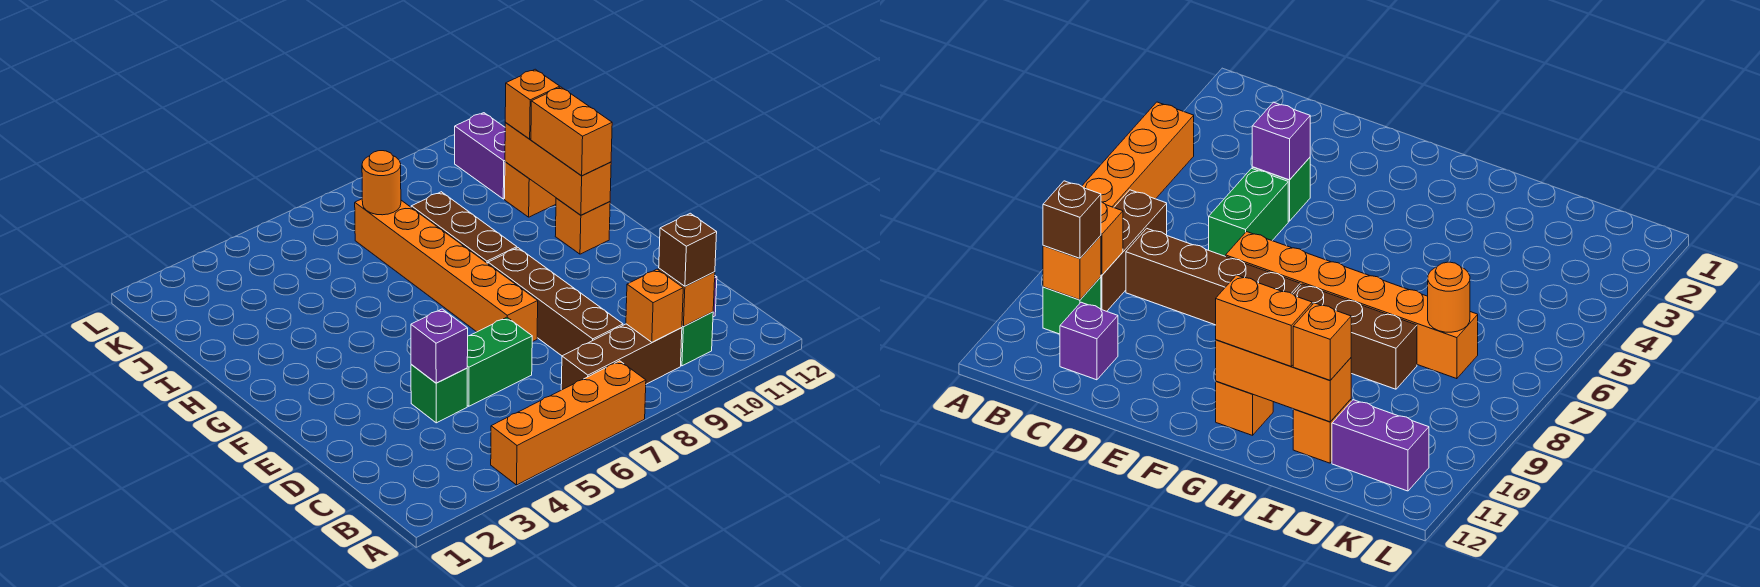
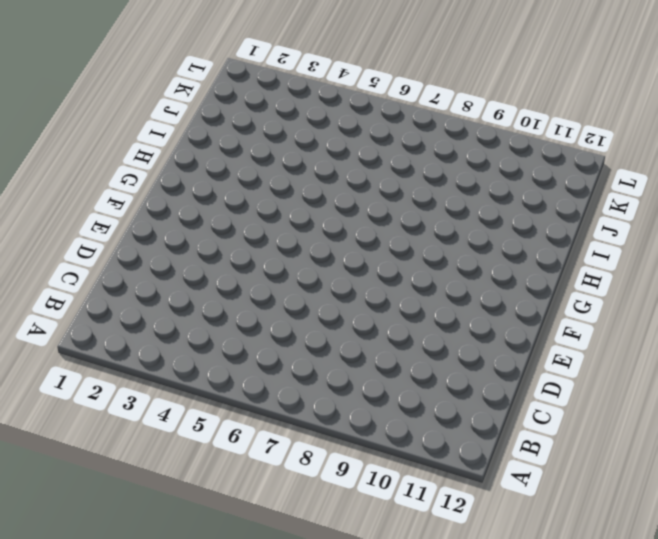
none -> orange 1x4 brick [491,361,646,485]
none -> brown 1x3 brick [561,324,682,390]
none -> green 1x1 brick [681,312,713,366]

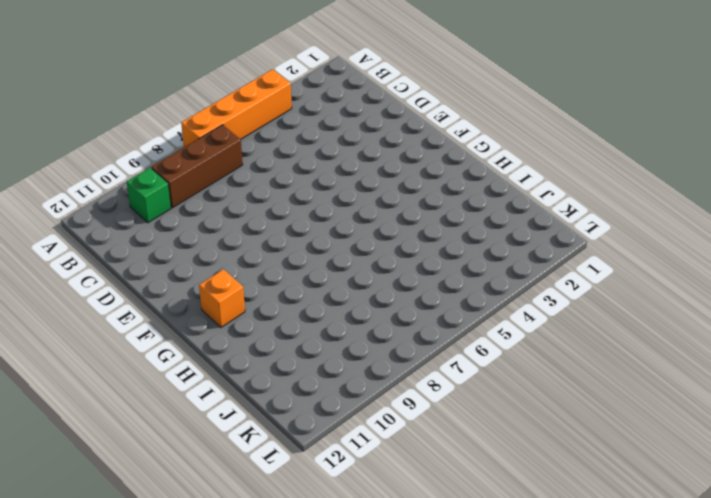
none -> brown 1x4 brick [488,248,623,356]
none -> purple 1x1 brick [1060,302,1118,380]
none -> green 1x1 brick [411,365,467,423]

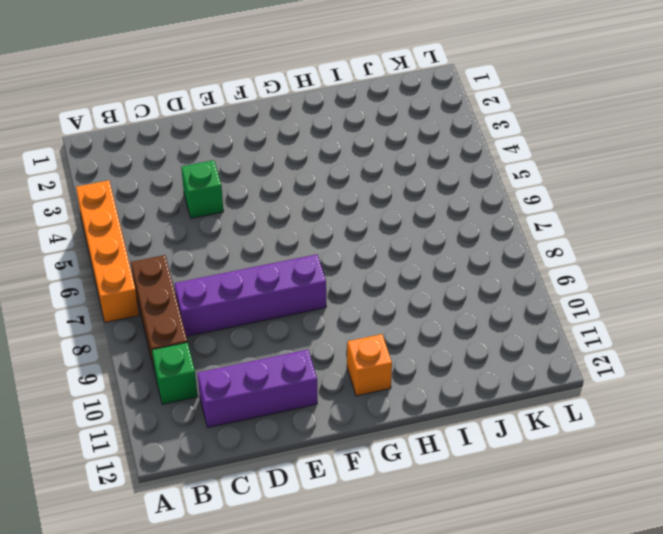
purple 1x4 brick [174,254,326,336] -> brown 1x4 brick [488,248,623,356]
purple 1x3 brick [197,350,317,428] -> purple 1x1 brick [1060,302,1118,380]
none -> green 1x2 brick [467,317,532,406]
none -> orange 1x6 brick [355,199,538,342]
none -> brown 1x3 brick [411,192,517,264]

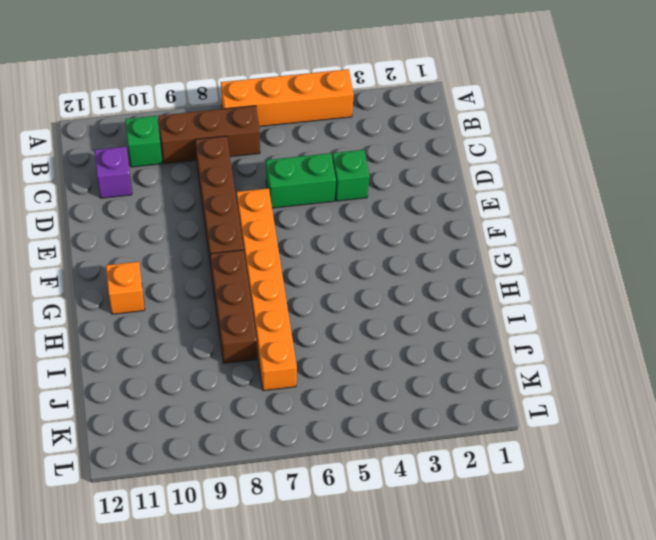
none -> orange 1x1 brick [505,162,556,217]
none -> purple 1x2 brick [455,113,505,199]
none -> orange 1x1 brick [626,269,683,342]

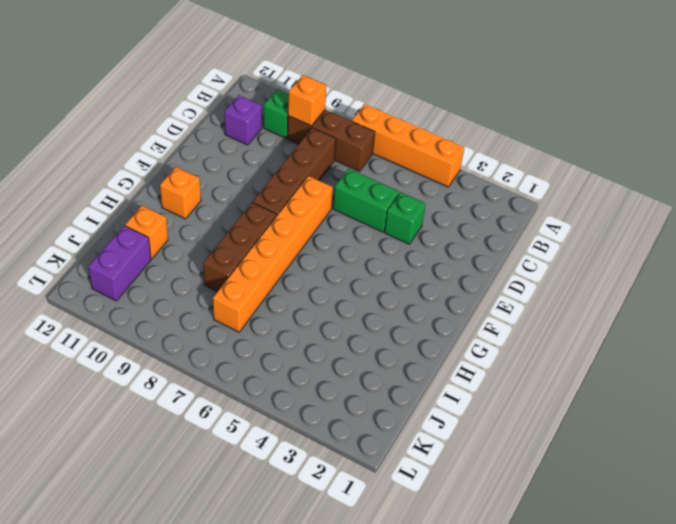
none -> orange 1x1 brick [659,268,715,327]
none -> purple 1x1 brick [411,309,468,383]
none -> orange 1x3 brick [505,122,611,215]

